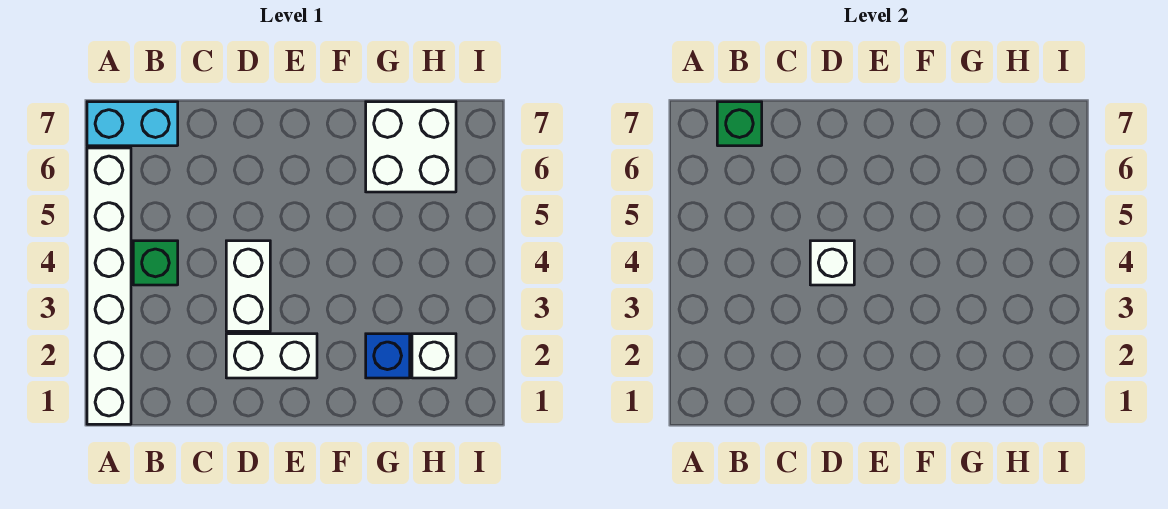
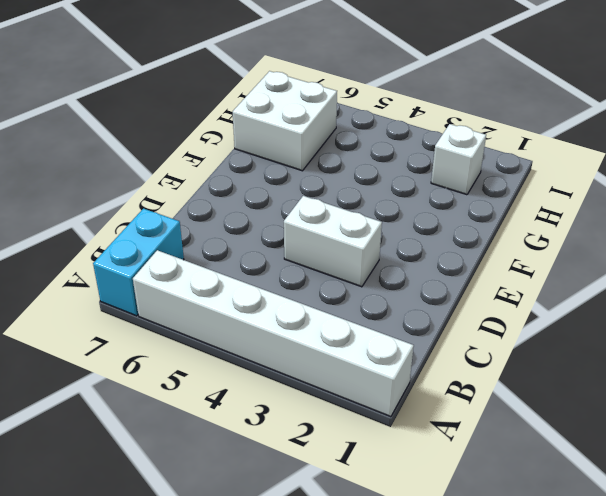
none -> green 1x1 brick [133,241,178,285]
none -> white 1x2 brick [226,334,317,378]

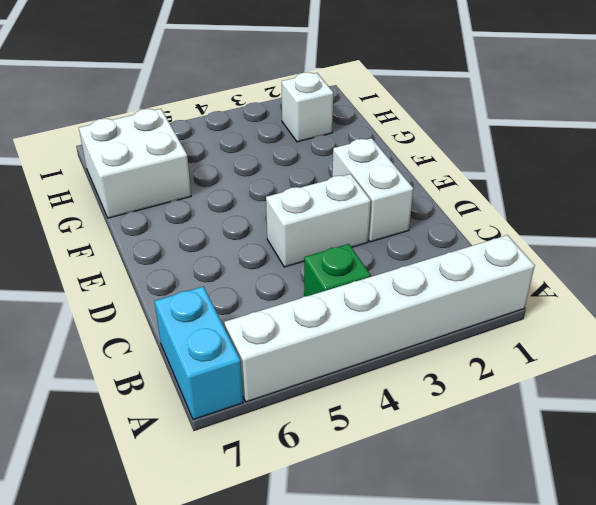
none -> blue 1x1 brick [366,334,410,378]
none -> green 1x1 brick [717,102,762,146]

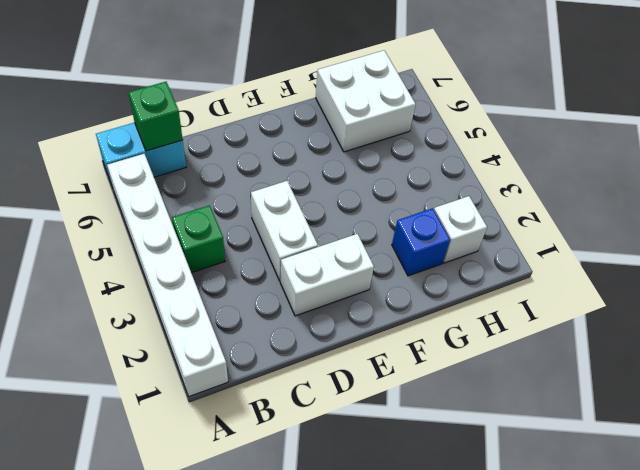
none -> white 1x1 brick [810,241,854,285]

